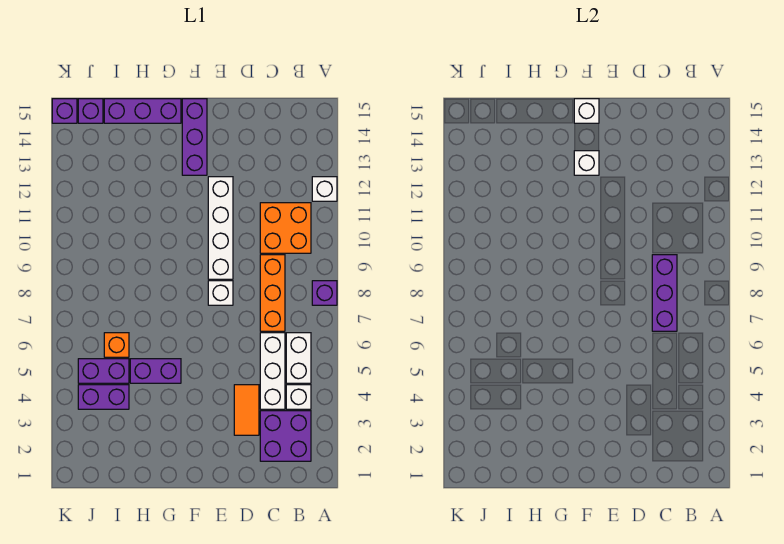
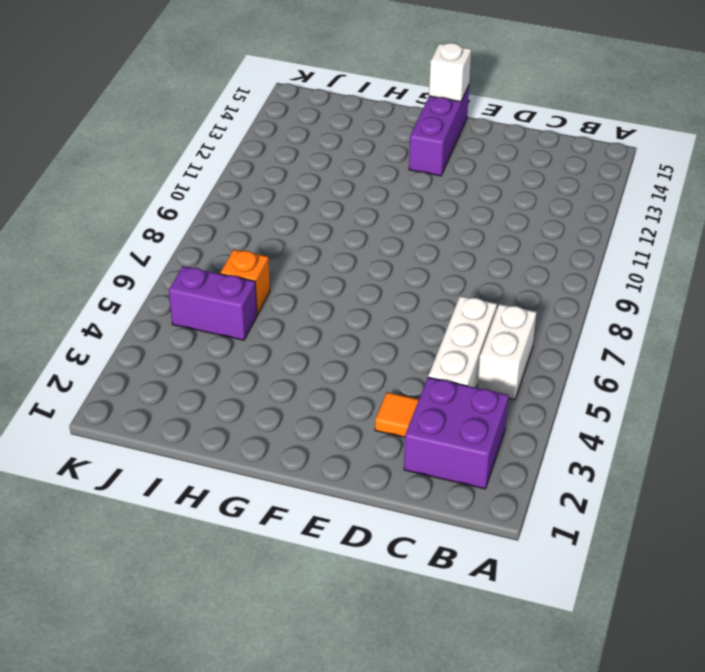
orange 1x1 tile [375,392,419,437] -> orange 1x2 tile [234,385,259,435]
none -> purple 1x1 brick [312,281,337,305]
none -> white 1x1 brick [312,177,337,201]
none -> white 1x1 brick [286,385,311,409]

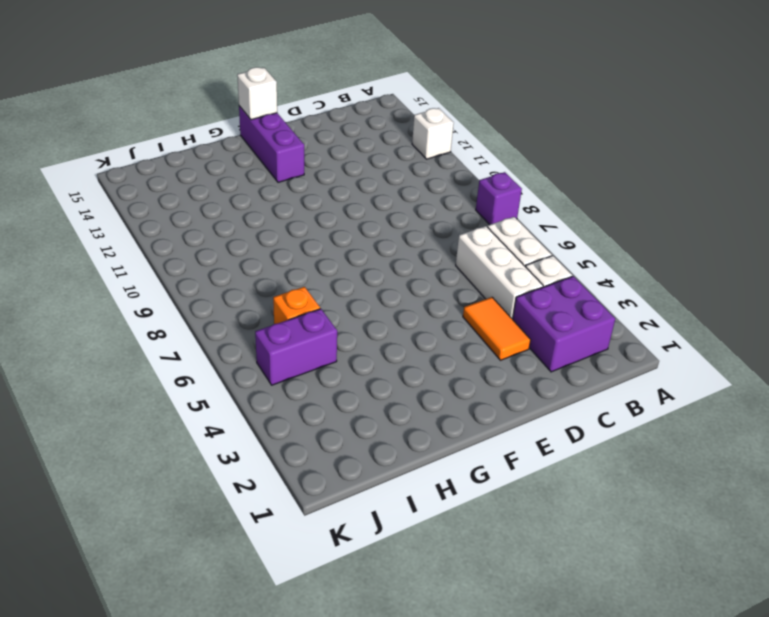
none -> orange 2x2 brick [260,203,311,253]
none -> orange 1x3 brick [260,255,285,331]
none -> white 1x1 brick [208,281,233,305]

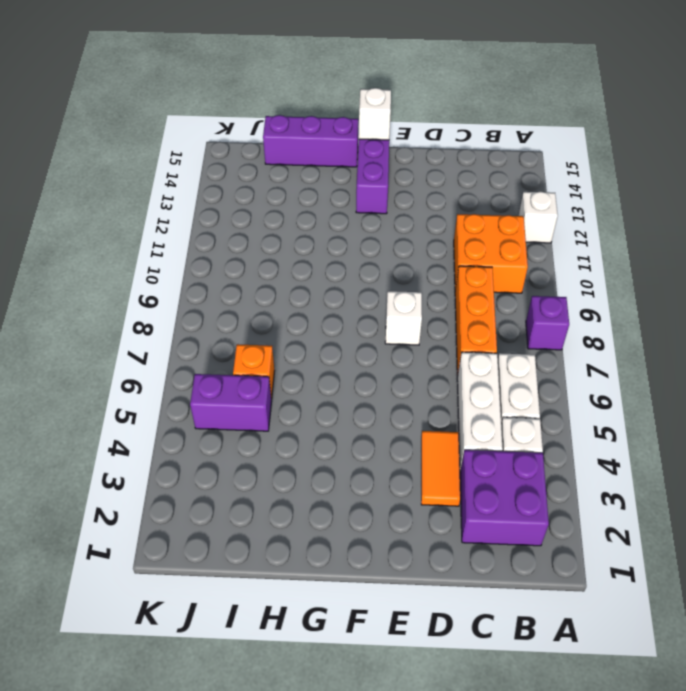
none -> white 1x4 brick [208,177,233,279]
none -> purple 1x2 brick [130,359,181,383]
none -> purple 1x2 brick [78,385,129,409]

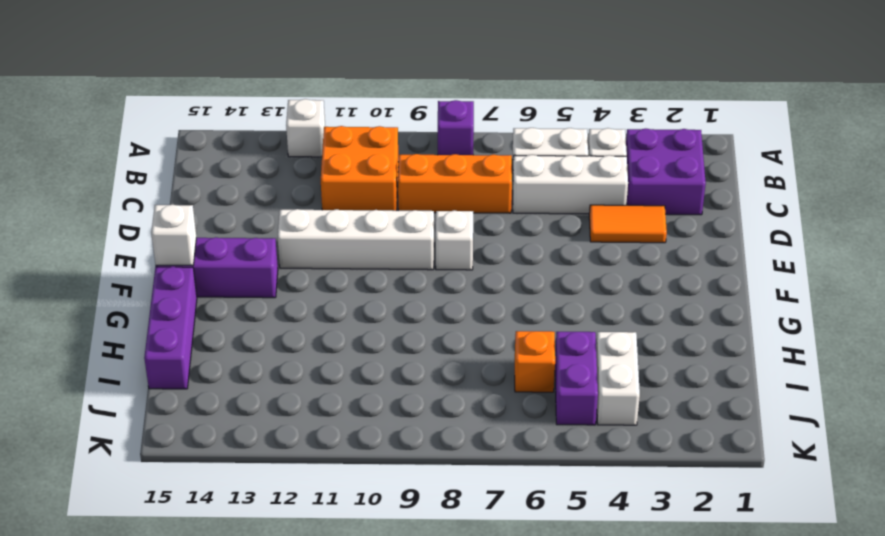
white 1x2 brick [596,332,640,425] -> purple 1x2 brick [78,385,129,409]
none -> purple 1x2 brick [130,359,181,383]
none -> purple 1x1 brick [78,99,103,123]
none -> purple 1x1 brick [52,99,77,123]

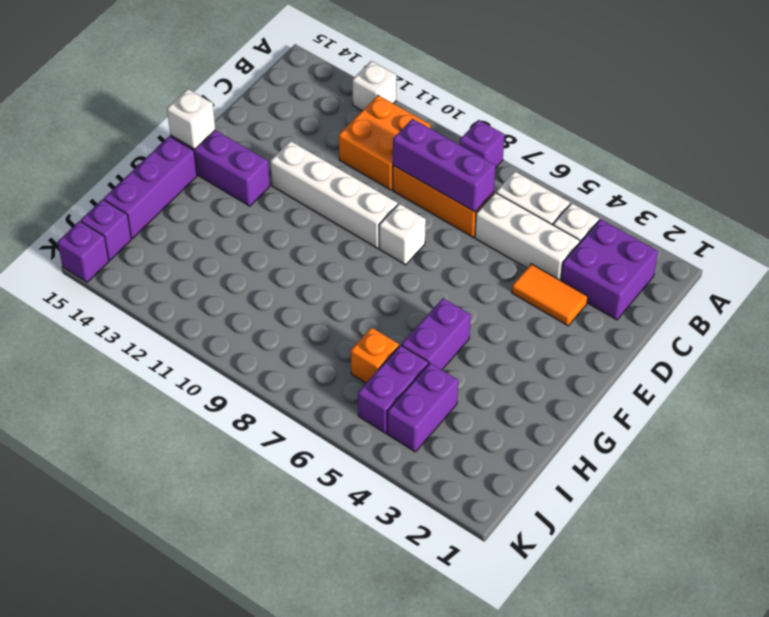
none -> white 1x1 brick [574,151,599,175]

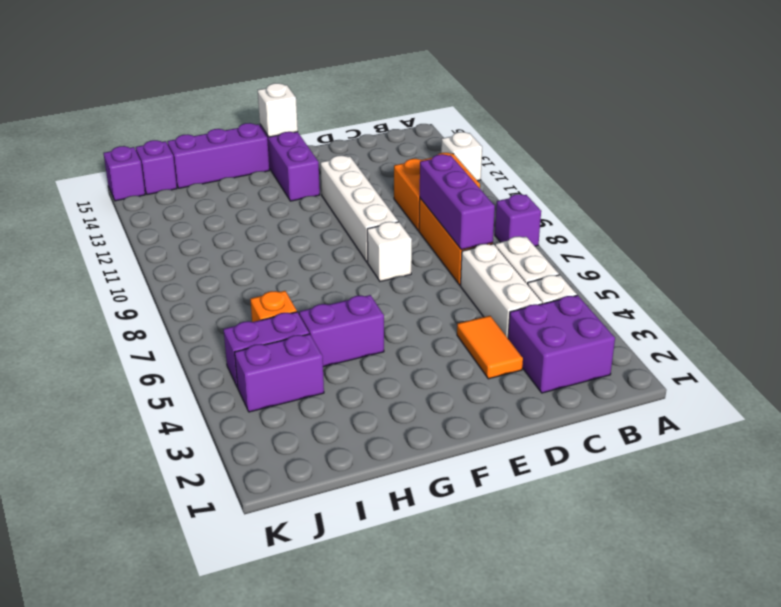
none -> white 1x1 brick [574,151,599,175]

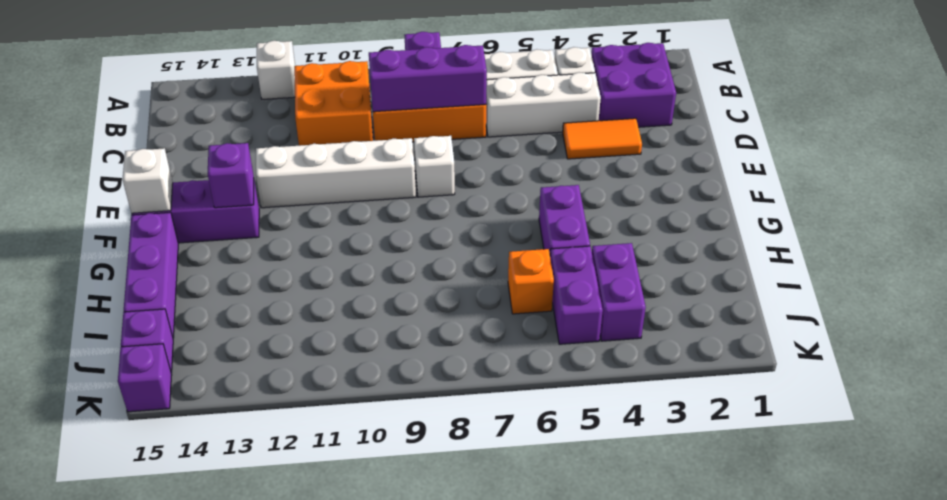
purple 1x1 brick [208,143,254,208] -> white 1x1 brick [574,151,599,175]

